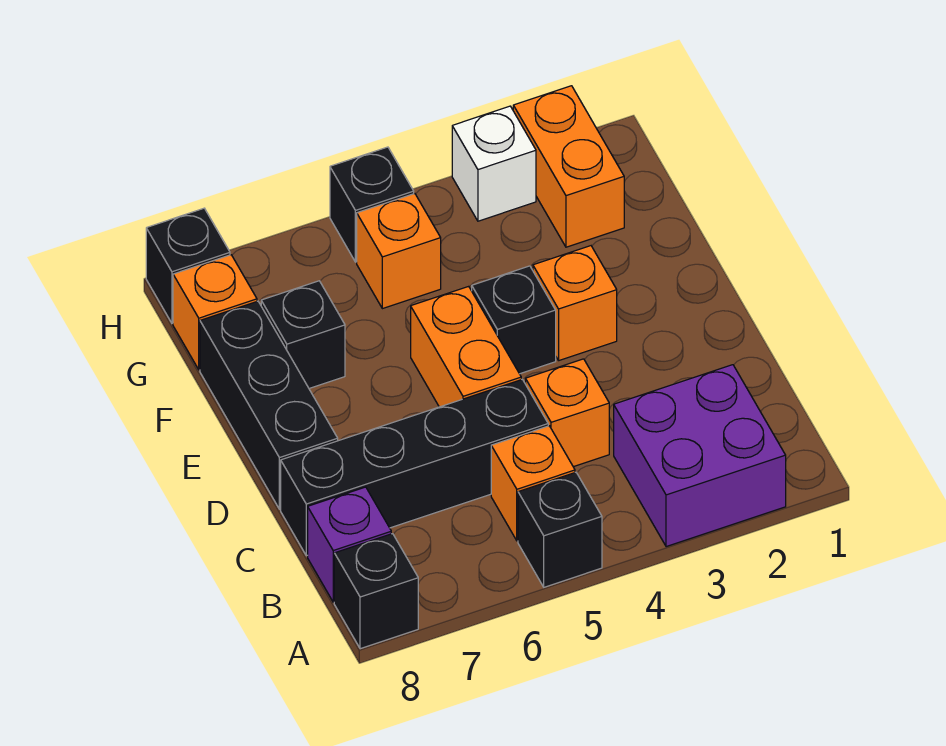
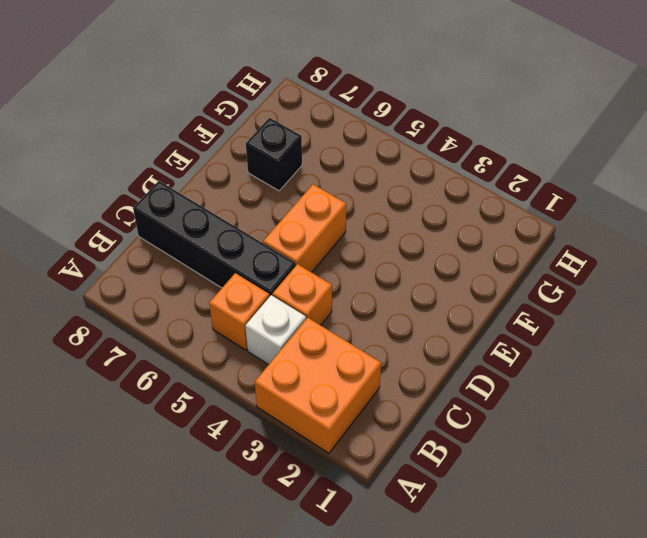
orange 2x2 brick [255,318,381,453] -> purple 2x2 brick [614,365,786,547]
white 1x1 brick [245,295,306,365] -> white 1x1 brick moved to [452,106,536,221]
none -> black 1x1 brick [518,472,602,587]
none -> black 1x1 brick [334,534,418,649]
none -> purple 1x1 brick [308,487,391,602]

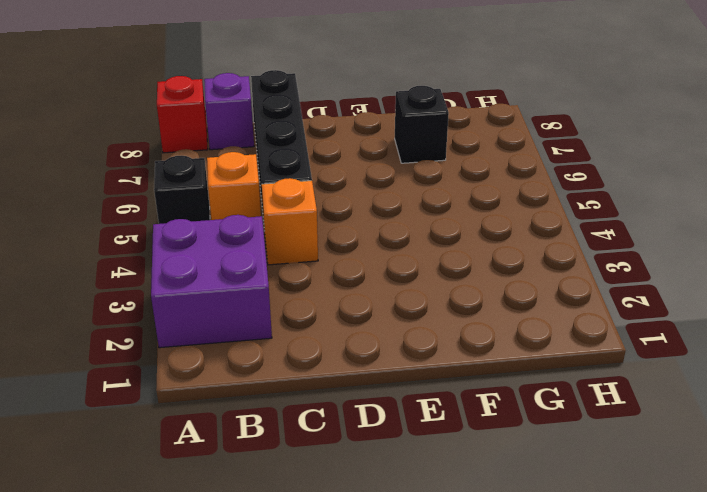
red 1x1 brick [157,76,208,153] -> black 1x1 brick [334,534,418,649]
none -> orange 1x2 brick [411,286,521,407]
none -> black 1x3 brick [200,301,338,509]
none -> orange 1x1 brick [533,246,617,360]

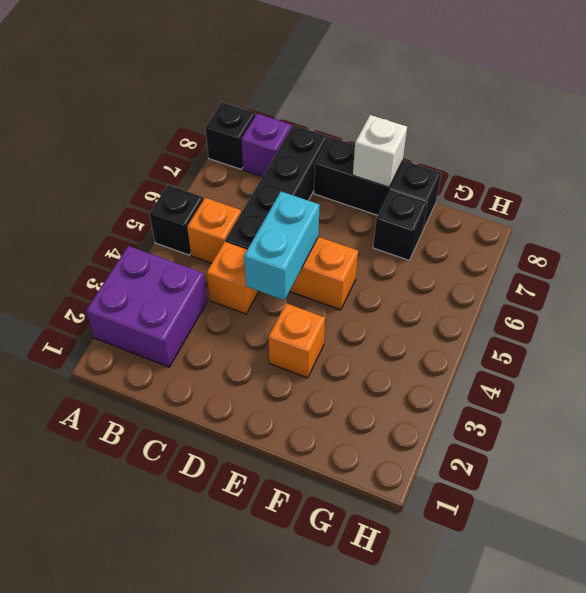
cyan 1x2 brick [244,192,320,300] -> none
white 1x1 brick [353,115,407,187] -> white 1x1 brick moved to [452,106,536,221]
none -> black 1x1 brick [472,266,556,374]
none -> orange 1x2 brick [513,86,624,247]
none -> orange 1x1 brick [357,194,441,309]

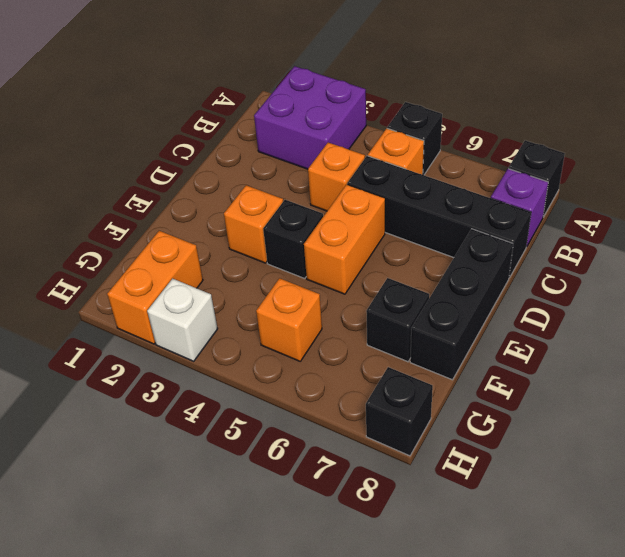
none -> orange 1x1 brick [173,255,257,370]
none -> black 1x1 brick [330,147,414,262]

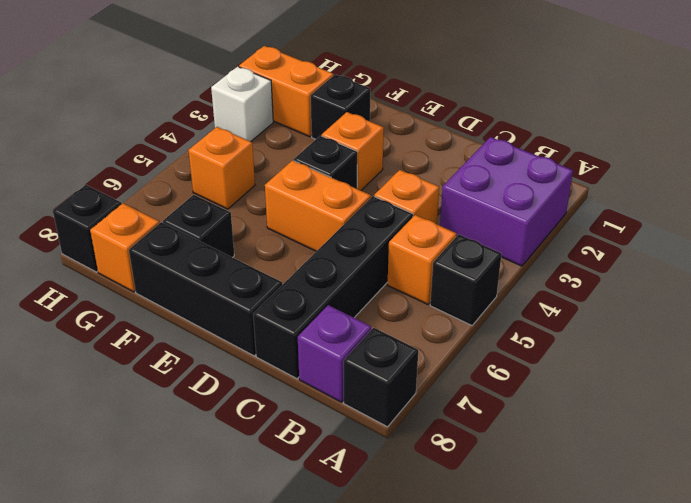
black 1x1 brick [311,74,370,139] -> black 1x1 brick moved to [330,147,414,262]

